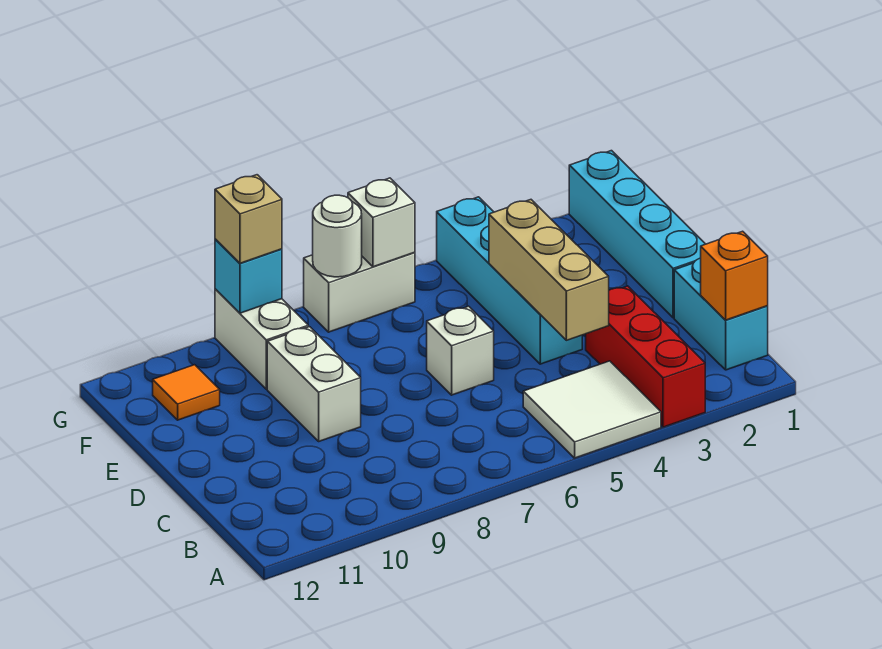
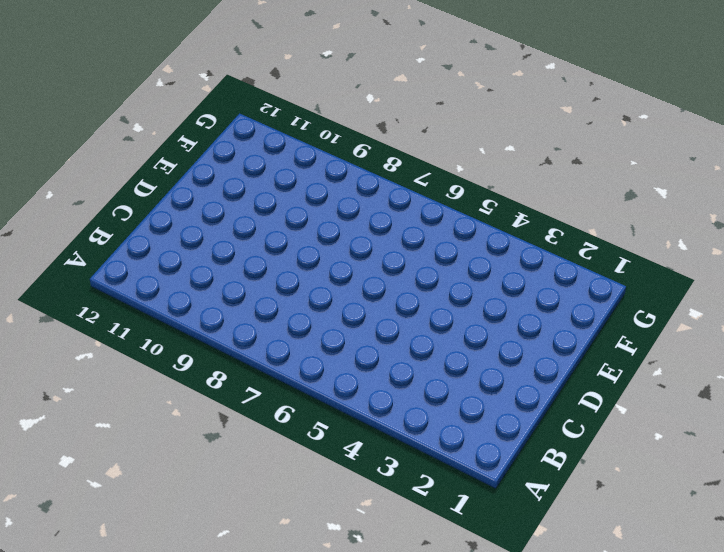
none -> red 1x3 brick [586,286,705,427]
none -> white 2x2 tile [523,361,661,458]
none -> cyan 1x2 brick [674,258,768,370]

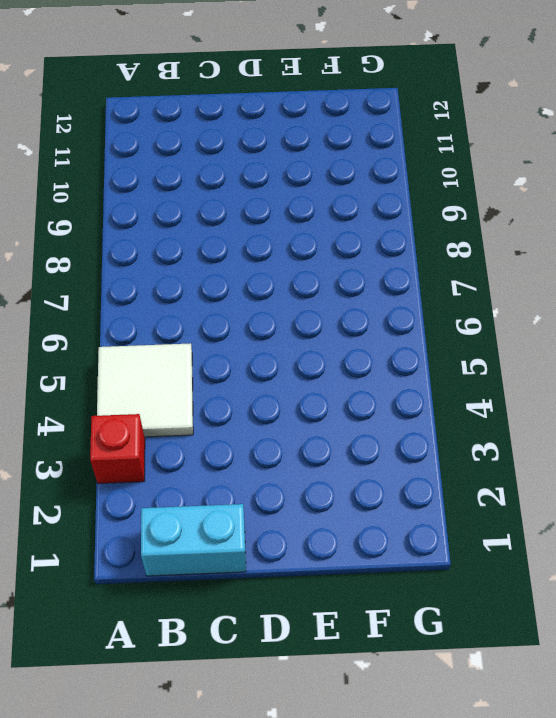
red 1x1 brick [90,414,145,484] -> red 1x3 brick [586,286,705,427]
none -> cyan 1x4 brick [569,151,705,318]
none -> cyan 1x4 brick [437,197,582,364]
none -> white 1x1 brick [427,306,494,395]

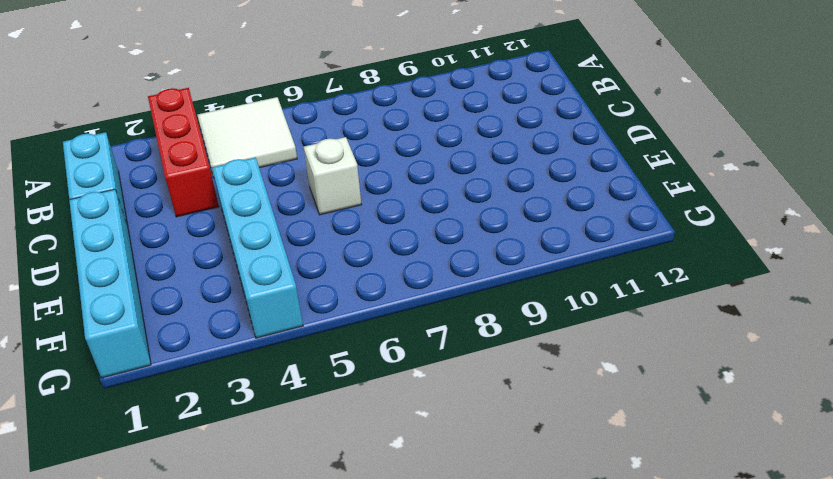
none -> white 1x2 brick [267,327,361,441]
none -> white 1x2 brick [215,289,308,389]
none -> orange 1x1 tile [153,365,220,420]

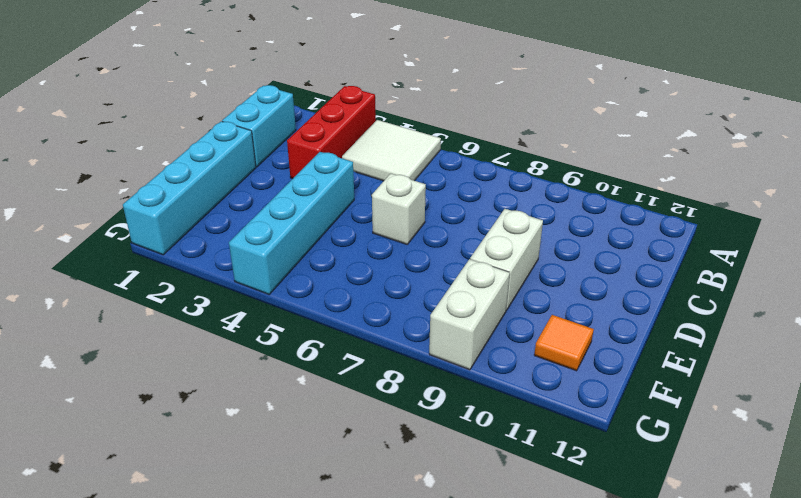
none -> white 1x2 brick [304,252,415,332]
none -> orange 1x1 brick [701,231,768,320]
none -> tan 1x3 brick [489,200,609,340]

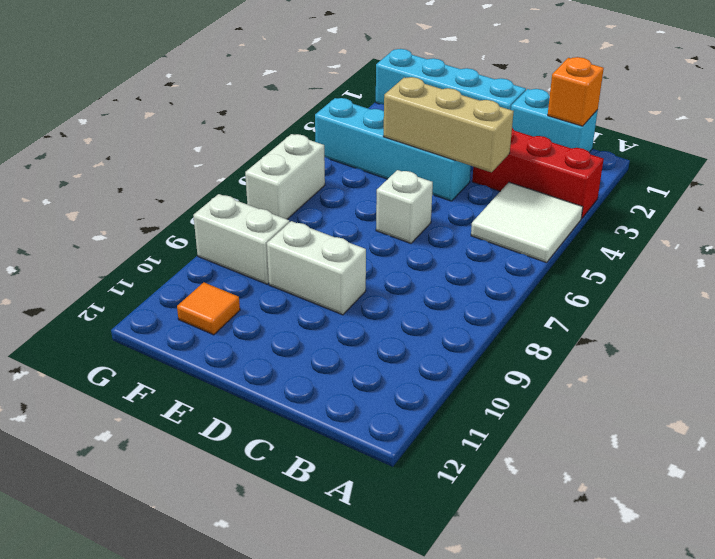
none -> white 1x1 brick [348,178,415,267]
none -> white 1x1 round brick [313,195,362,277]
none -> cyan 1x1 brick [215,239,282,313]

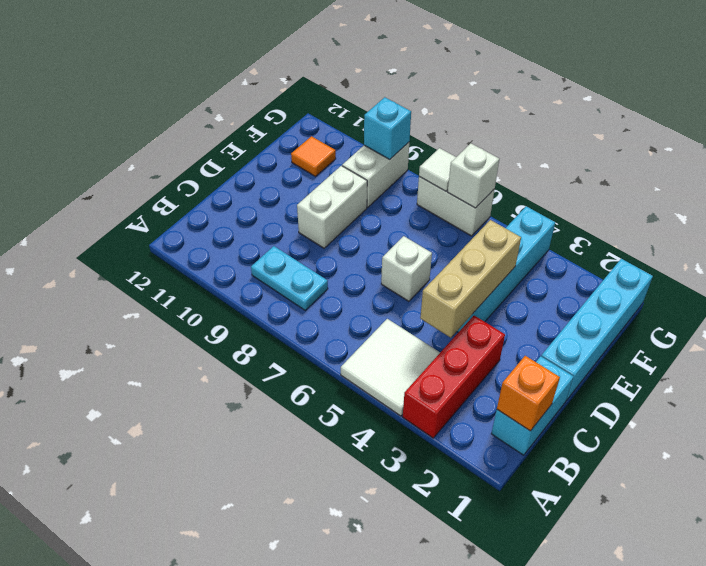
cyan 1x2 plate [251,246,328,310] -> none
white 1x1 tile [419,148,456,191] -> white 1x1 round brick [313,195,362,277]
none -> tan 1x1 brick [215,175,282,263]

